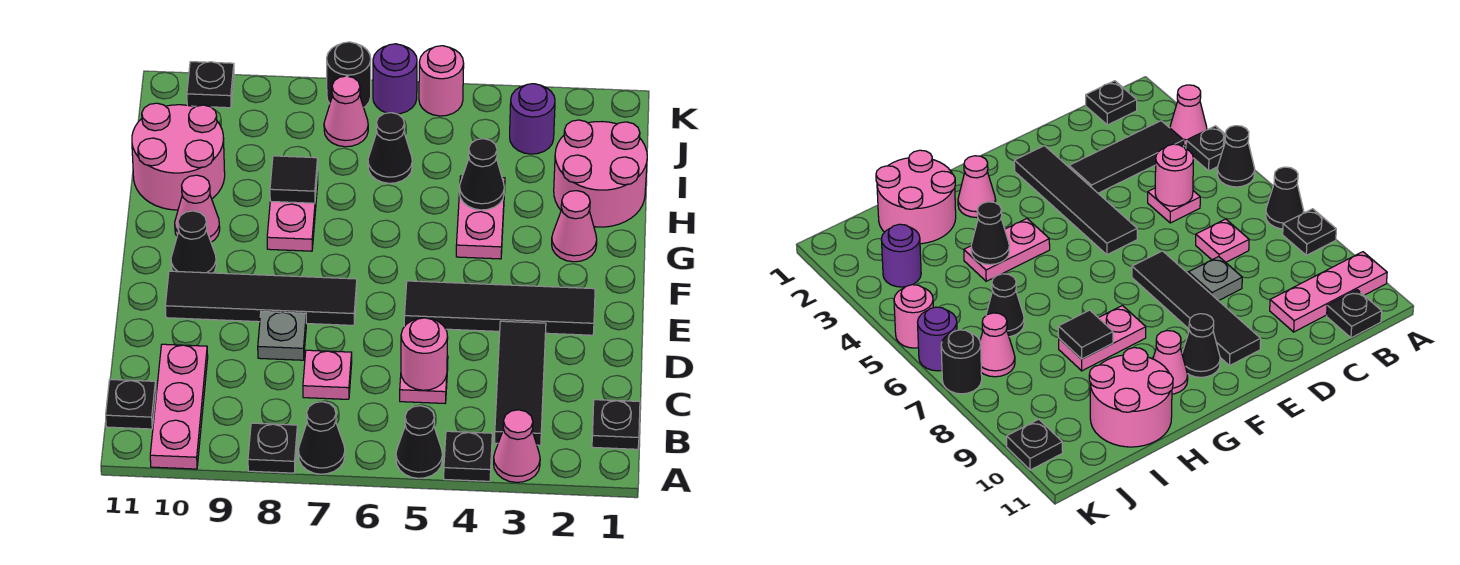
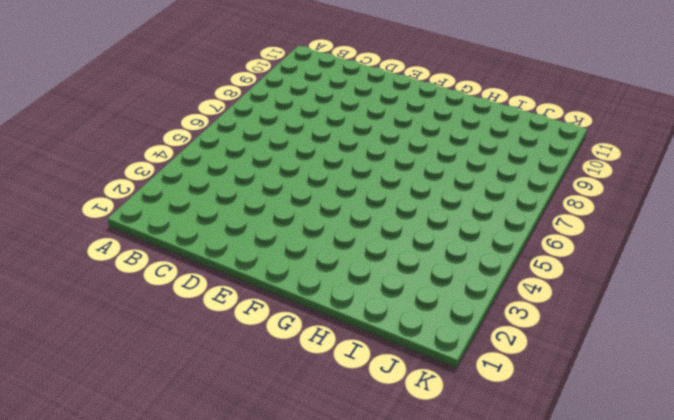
none -> pink 1x1 cone [494,410,540,482]
none -> black 1x1 plate [444,431,492,481]
none -> black 1x1 cone [396,406,442,478]
none -> black 1x1 cone [298,402,345,474]

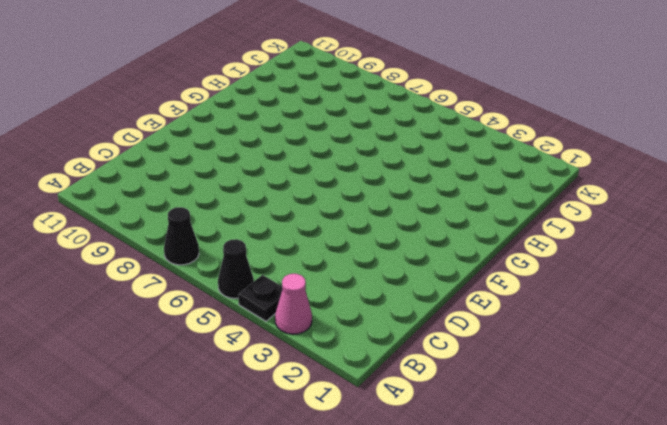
none -> black 1x1 plate [248,423,298,473]
none -> pink 1x3 plate [150,344,208,469]
none -> black 1x1 plate [592,400,640,449]
none -> black 1x3 tile [495,321,546,445]

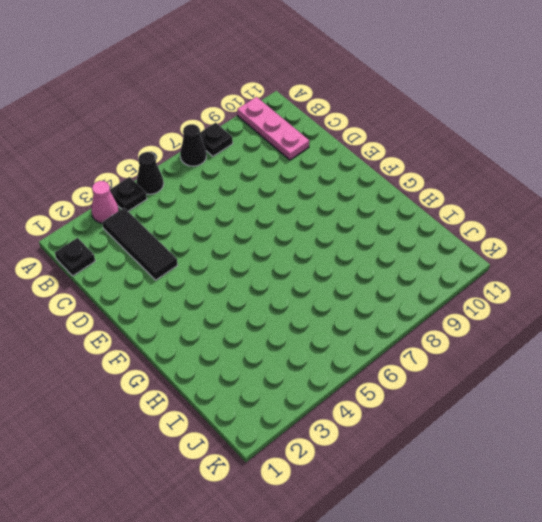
none -> black 1x1 plate [106,380,156,429]
none -> pink 1x1 plate [400,356,448,403]
none -> pink 1x1 plate [303,350,352,399]
none -> grey 1x1 plate [258,311,306,360]

